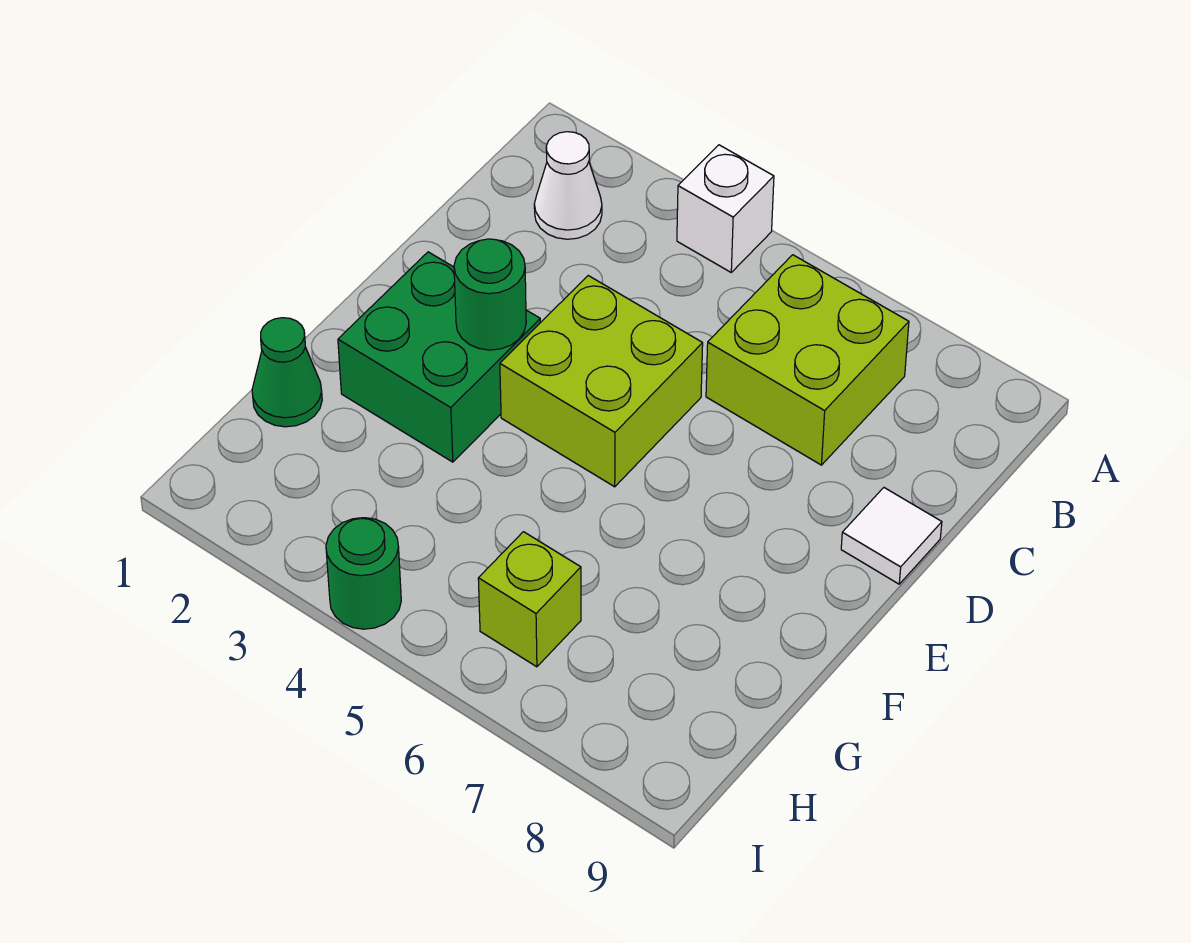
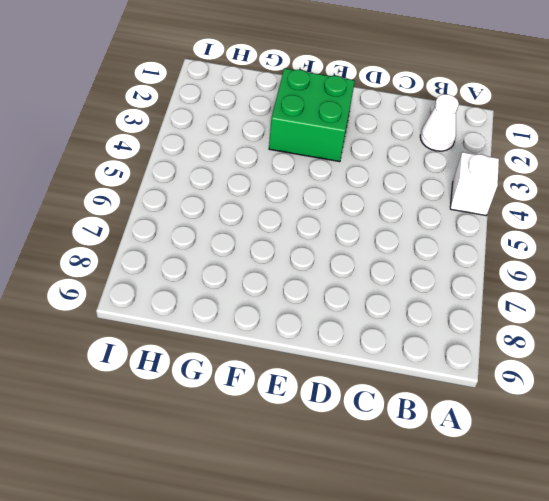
none -> lime 2x2 brick [706,255,909,465]
none -> lime 2x2 brick [500,276,703,487]

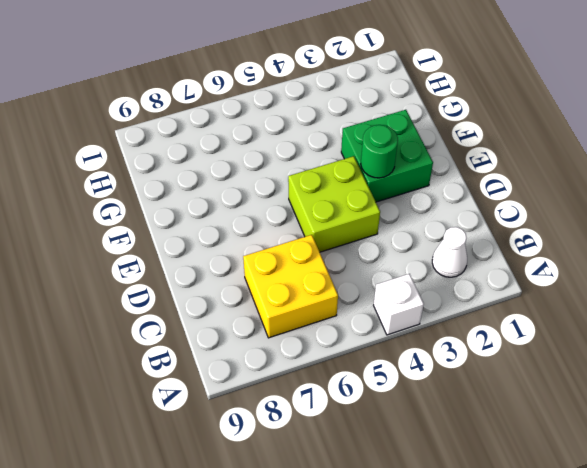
yellow 2x2 brick [243,235,338,338] -> lime 2x2 brick [706,255,909,465]
none -> white 1x1 tile [841,488,942,584]
none -> green 1x1 cone [252,318,322,427]

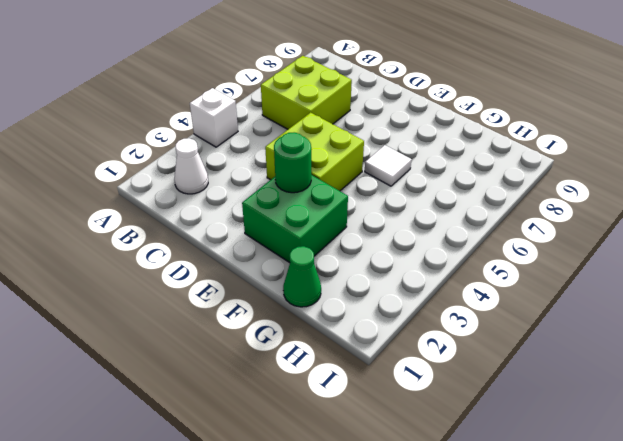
white 1x1 tile [365,145,412,186] -> white 1x1 tile moved to [841,488,942,584]
none -> lime 1x1 brick [478,532,581,667]
none -> green 1x1 round brick [326,518,401,629]

